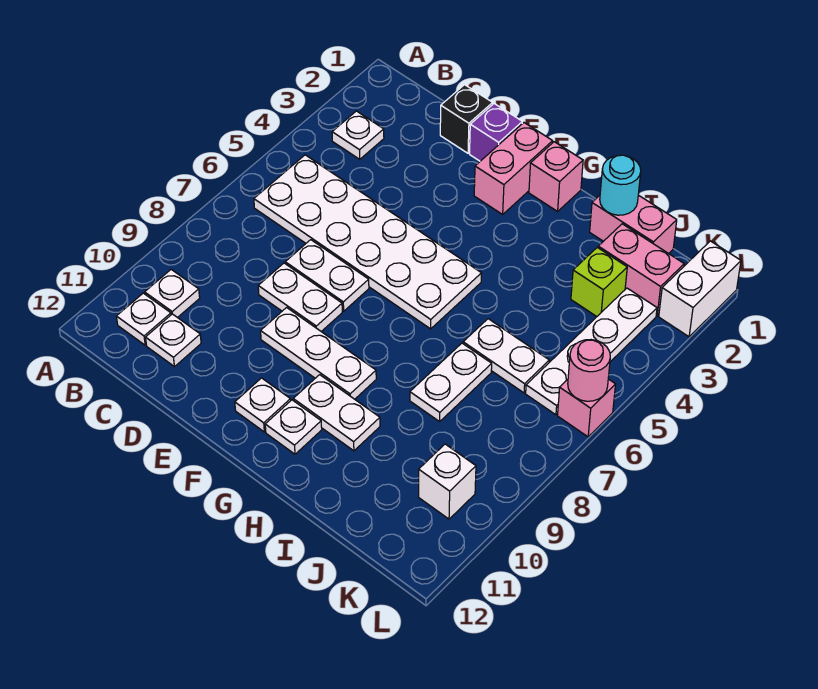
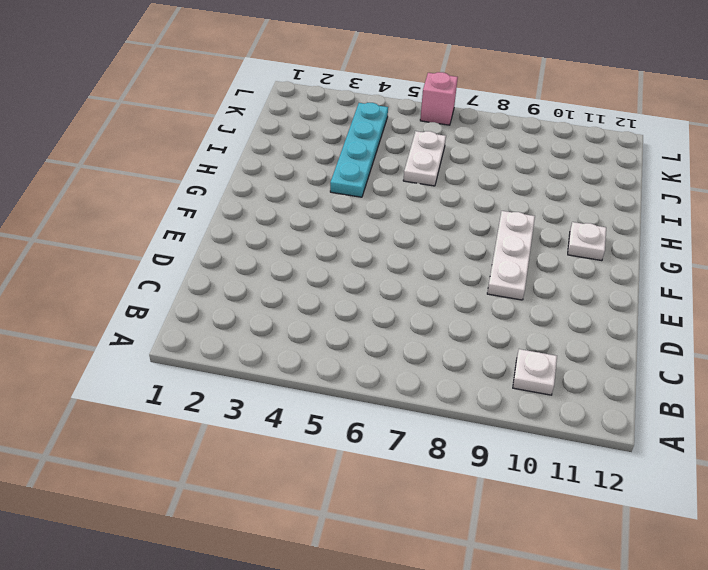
cyan 1x4 plate [330,103,388,197] -> white 1x4 plate [526,288,657,415]
none -> white 1x1 plate [332,111,384,159]
none -> white 2x6 plate [254,155,482,329]
none -> white 1x1 plate [116,293,171,345]

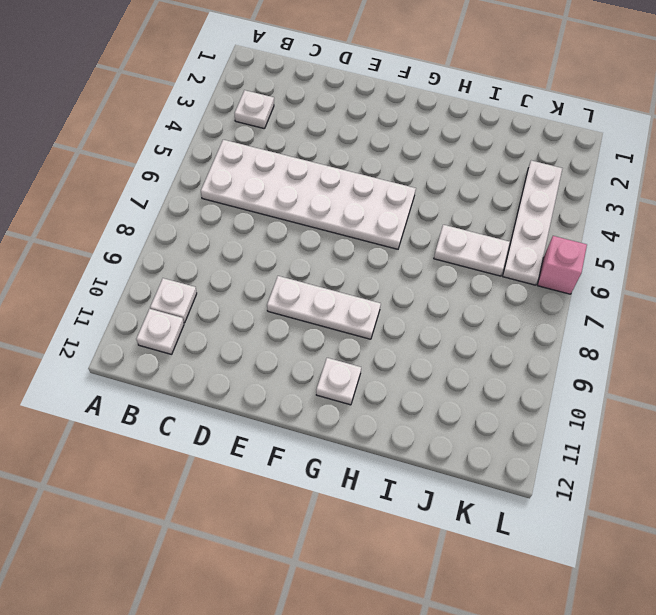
none -> white 1x1 plate [146,314,201,367]
none -> black 1x1 brick [440,85,493,153]
none -> white 1x2 plate [285,240,369,311]

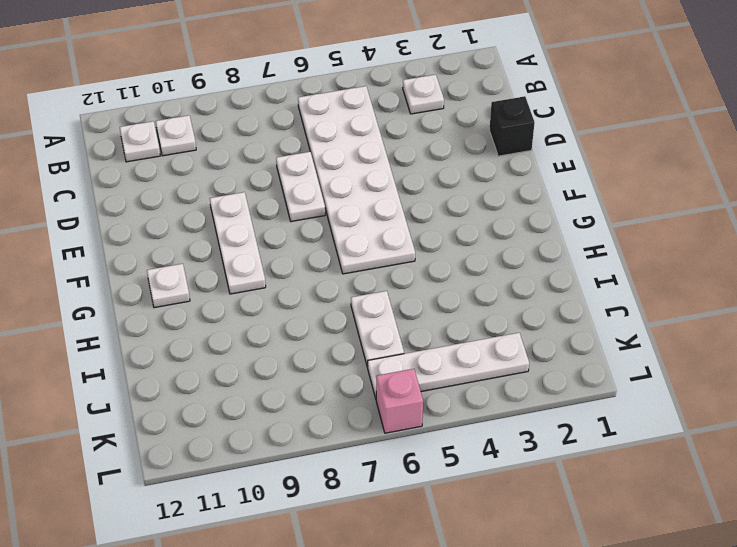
none -> white 1x1 plate [146,314,201,367]
none -> white 1x2 plate [258,263,342,331]
none -> purple 1x1 brick [470,104,522,161]

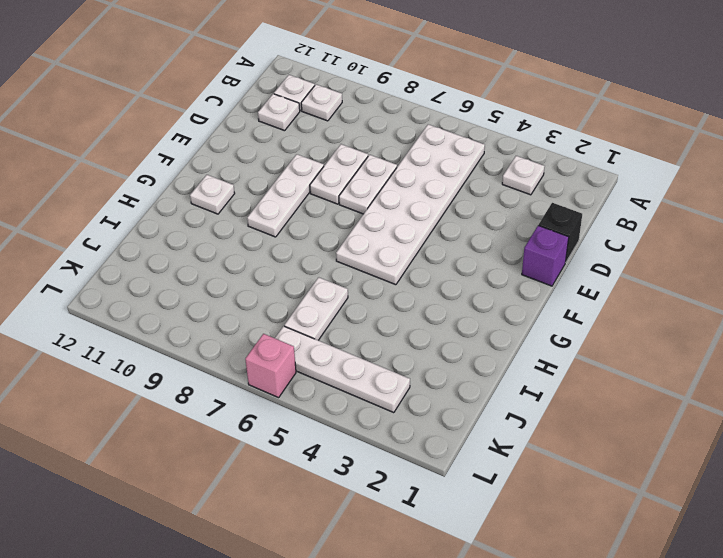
none -> pink 1x2 brick [474,123,553,214]
none -> white 1x1 plate [235,378,291,432]
none -> pink 1x1 brick [529,142,583,211]

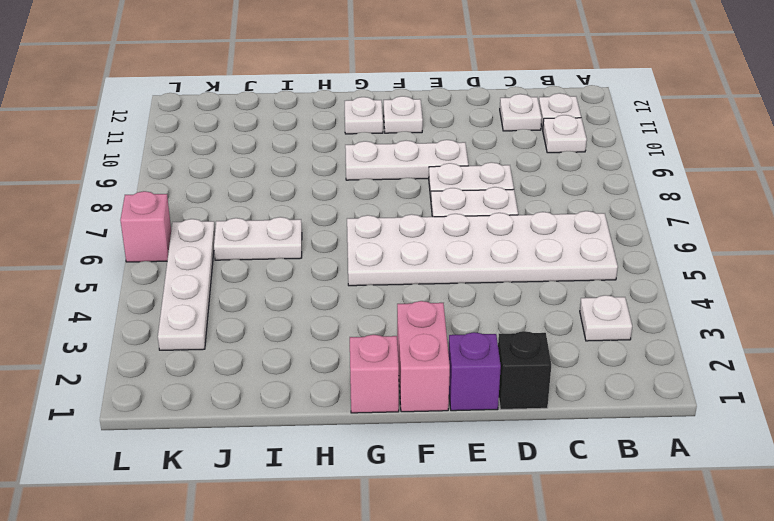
none -> white 1x2 plate [293,375,380,451]
none -> pink 1x2 brick [590,195,677,254]
none -> white 1x2 plate [410,343,492,422]

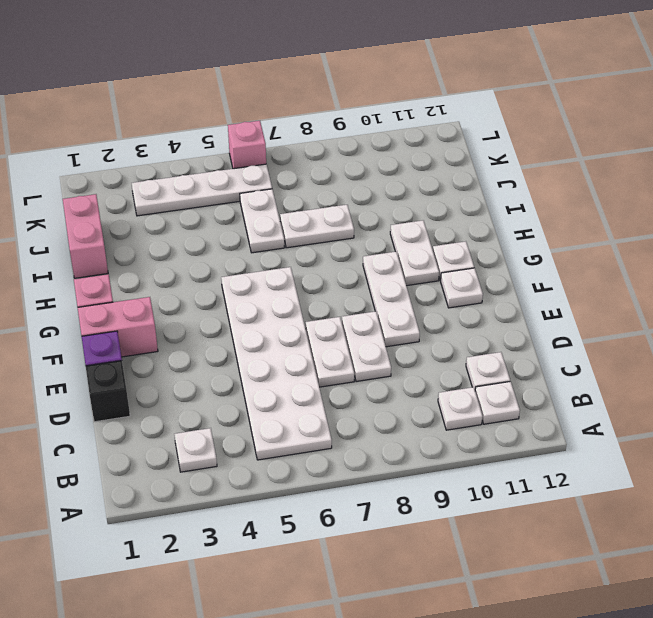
none -> pink 1x2 brick [598,224,684,316]
none -> lime 1x1 brick [571,247,627,317]
none -> white 1x1 brick [419,444,476,519]

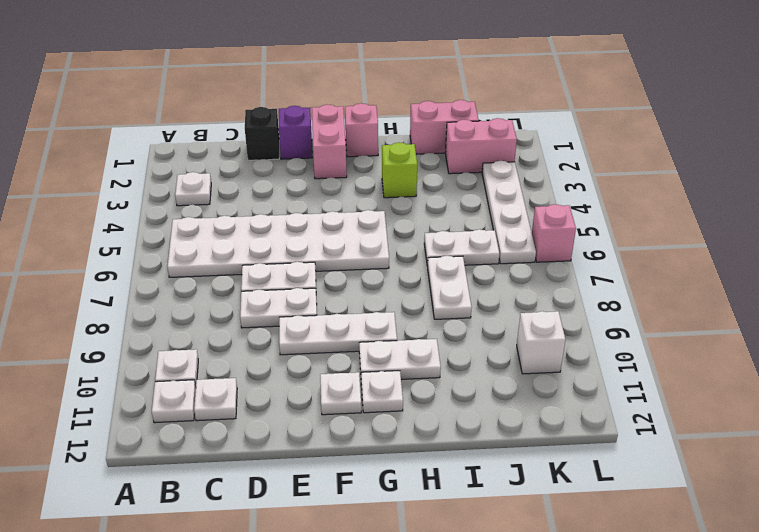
lime 1x1 brick [382,143,417,198] -> lime 1x1 brick moved to [571,247,627,317]
none -> white 1x2 brick [659,241,741,337]
none -> cyan 1x1 round brick [600,155,641,215]
none -> pink 1x1 round brick [568,340,610,401]

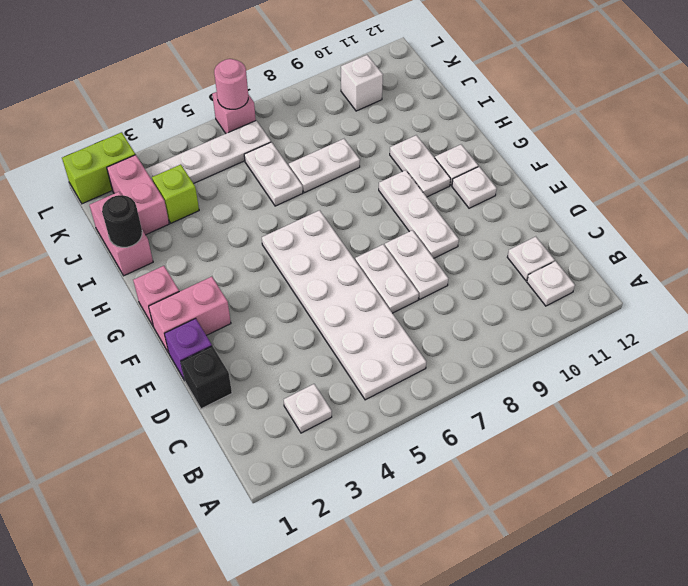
black 1x1 round brick [102,195,142,247] -> cyan 1x1 round brick [600,155,641,215]
lime 1x2 brick [62,132,135,204] -> white 1x2 brick [659,241,741,337]
none -> white 1x1 plate [145,270,200,318]

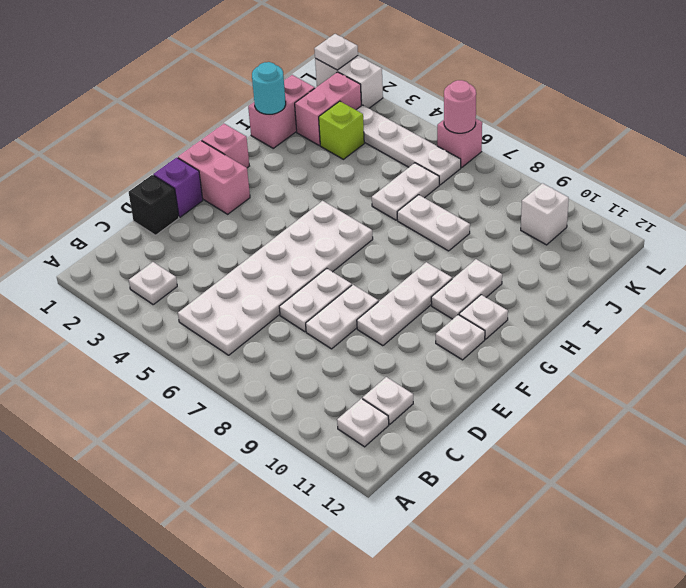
white 1x1 plate [314,34,358,70] -> white 1x1 plate moved to [145,270,200,318]

